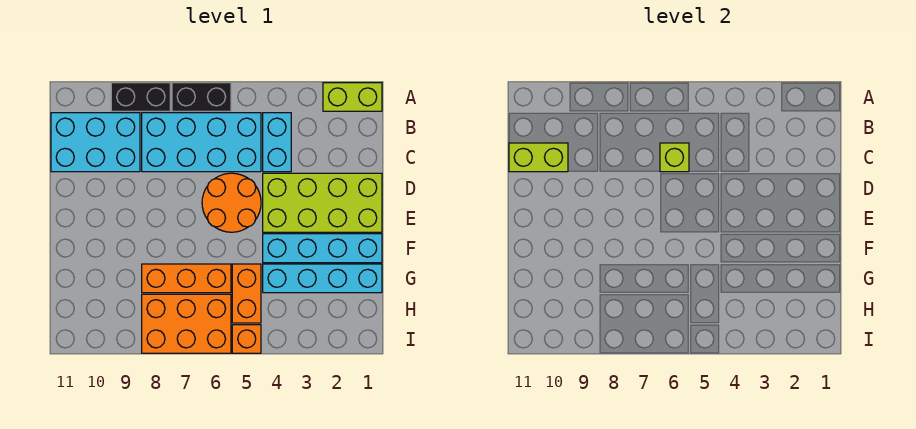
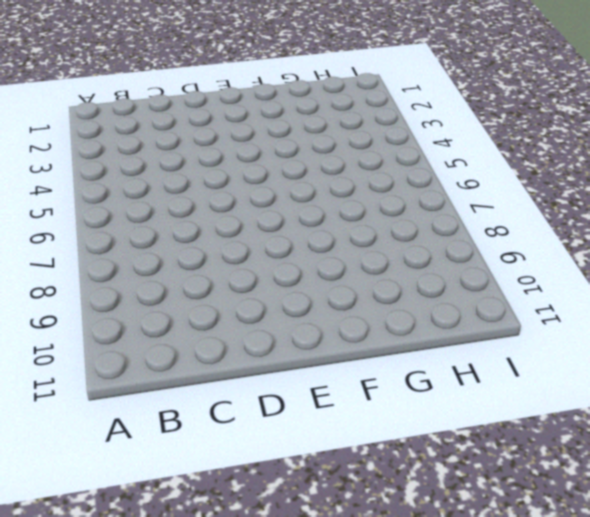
none -> lime 1x2 brick [323,83,382,111]
none -> black 1x2 brick [172,83,231,111]
none -> black 1x2 brick [111,83,170,111]

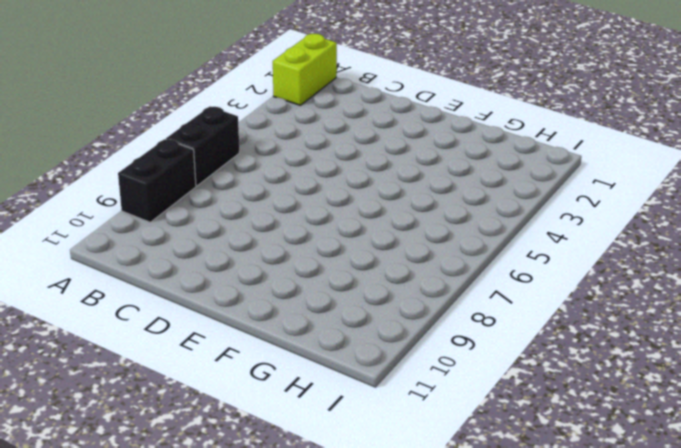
none -> cyan 1x2 brick [263,113,291,172]
none -> cyan 2x4 brick [142,113,261,172]
none -> cyan 2x3 brick [51,113,140,172]

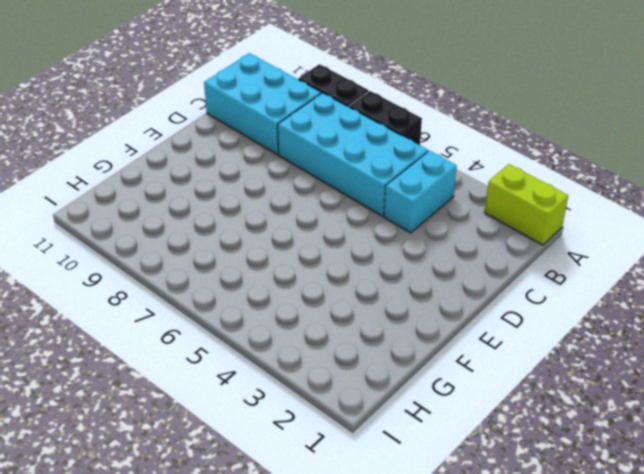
none -> lime 2x4 brick [263,173,382,232]
none -> orange 2x2 round brick [202,173,261,232]
none -> cyan 1x4 brick [263,234,382,263]

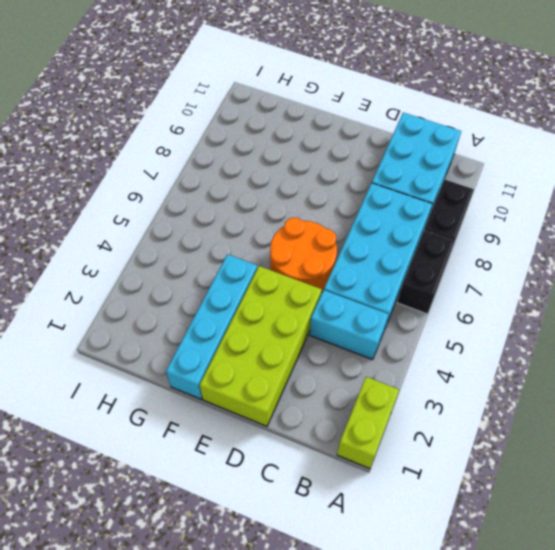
none -> cyan 1x4 brick [263,264,382,293]
none -> orange 1x2 brick [232,264,261,323]
none -> orange 1x3 brick [142,264,231,293]

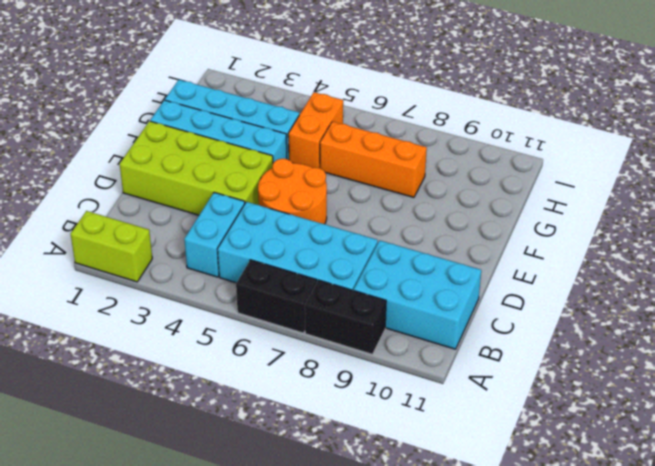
none -> orange 2x3 brick [142,294,231,353]
none -> orange 1x1 brick [232,325,261,353]
none -> lime 1x1 brick [660,143,689,172]

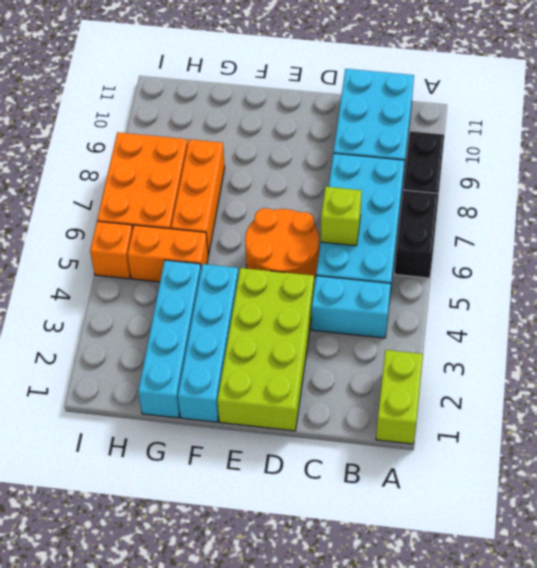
none -> lime 1x2 brick [509,143,568,172]

